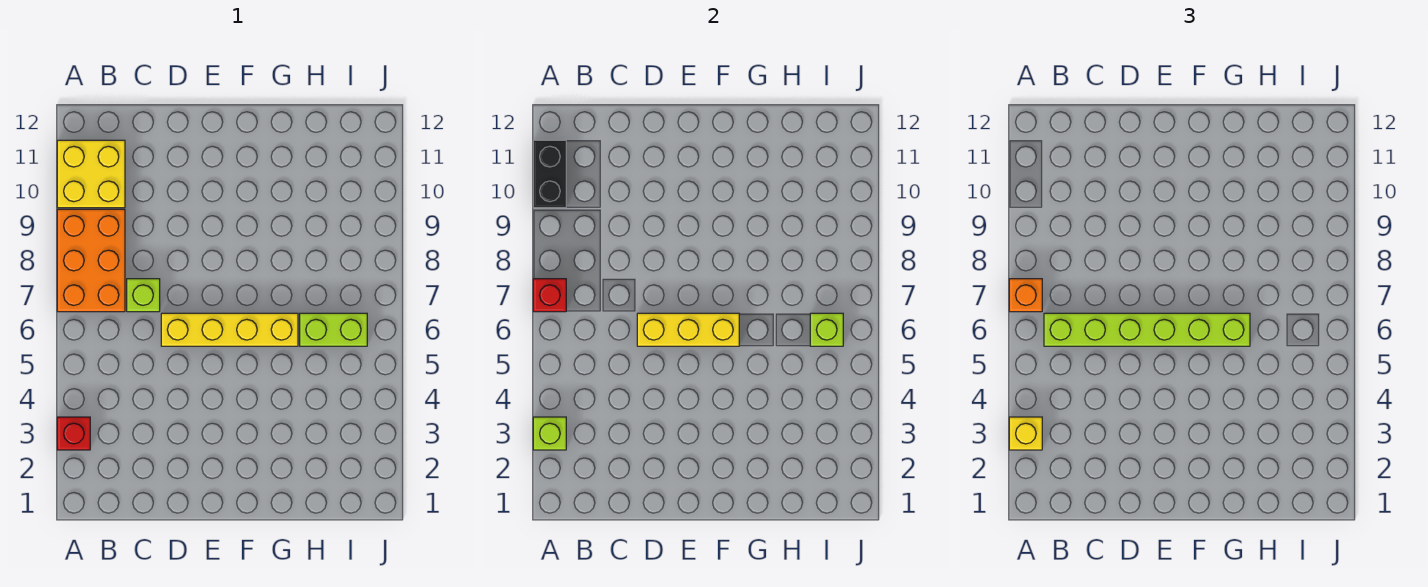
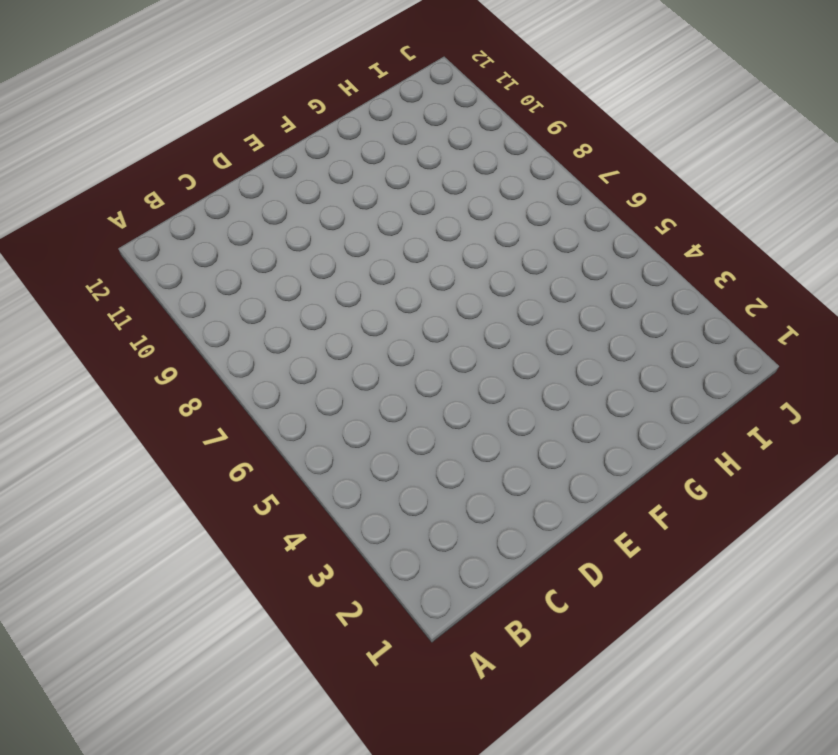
none -> red 1x1 brick [57,417,90,450]
none -> orange 2x3 brick [57,209,125,312]
none -> yellow 2x2 brick [57,140,125,208]

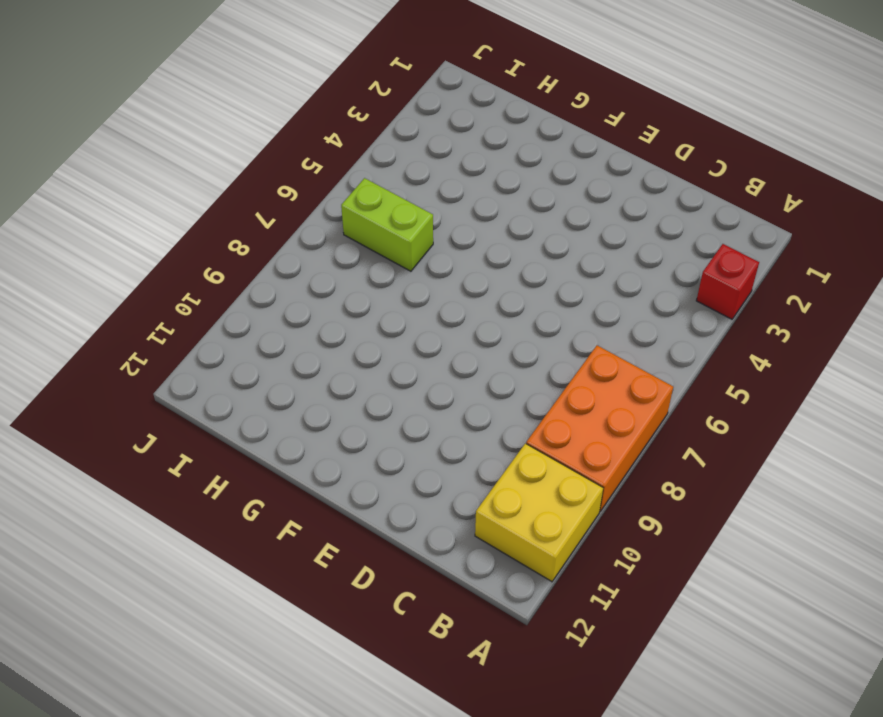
none -> lime 1x1 brick [127,279,160,312]
none -> yellow 1x4 brick [161,313,298,346]
none -> lime 1x1 brick [533,417,566,450]

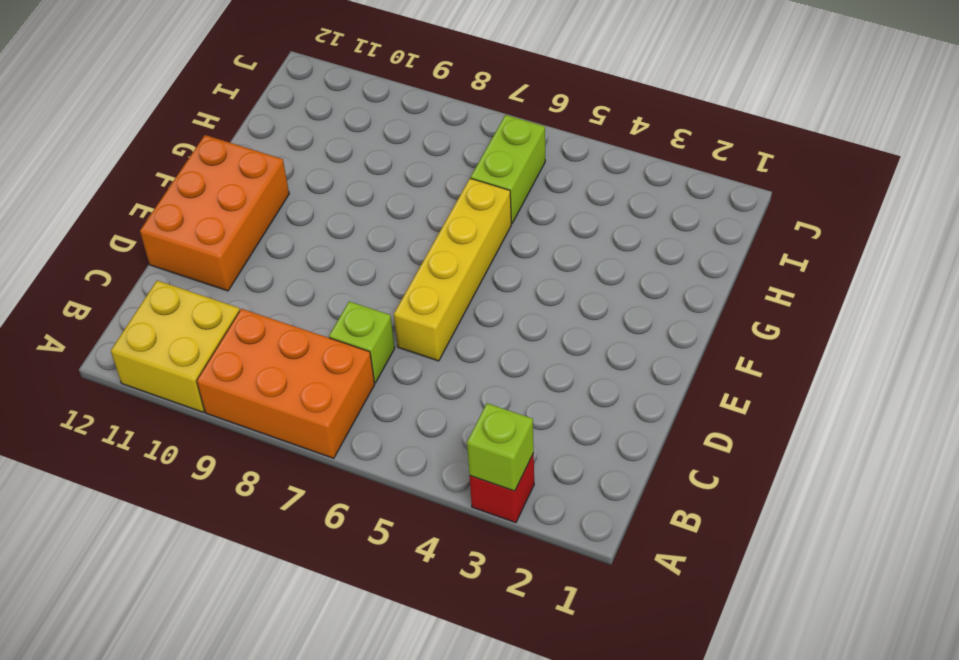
orange 2x3 brick [140,135,289,291] -> none
none -> red 1x1 brick [533,279,566,312]
none -> black 1x2 brick [533,140,566,208]
none -> yellow 1x3 brick [637,313,739,346]

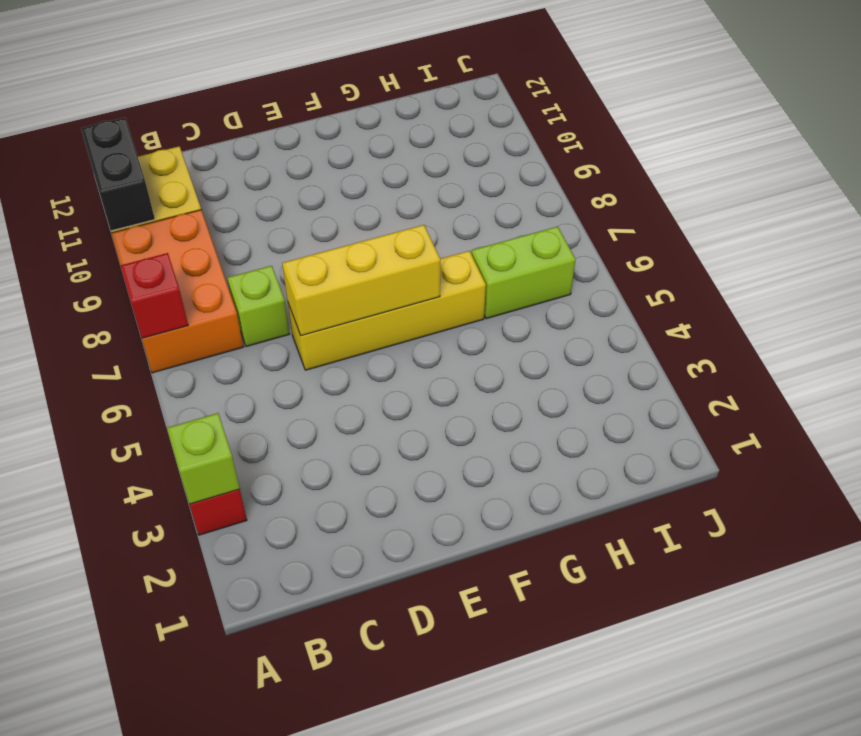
none -> lime 1x1 brick [810,313,843,346]
none -> yellow 1x1 brick [1009,417,1042,450]
none -> orange 1x1 brick [1009,279,1042,312]

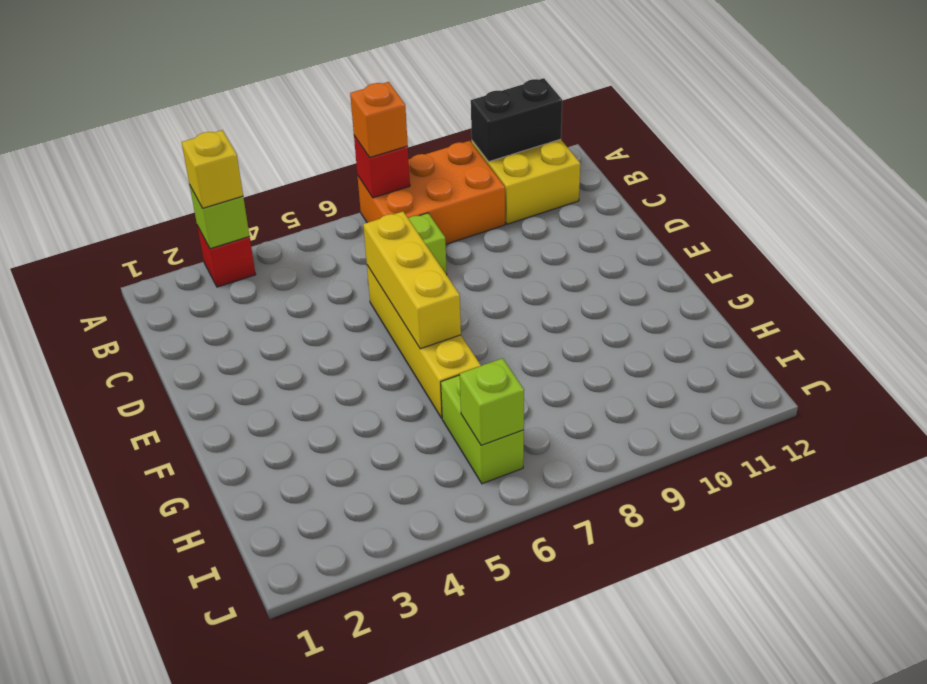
none -> lime 1x6 brick [1044,313,1250,346]

